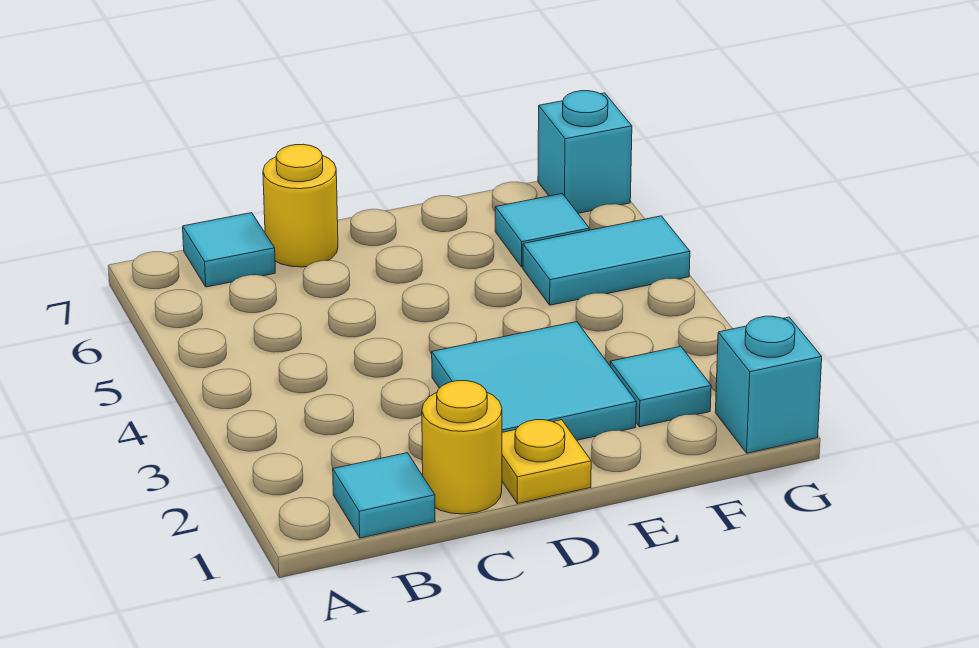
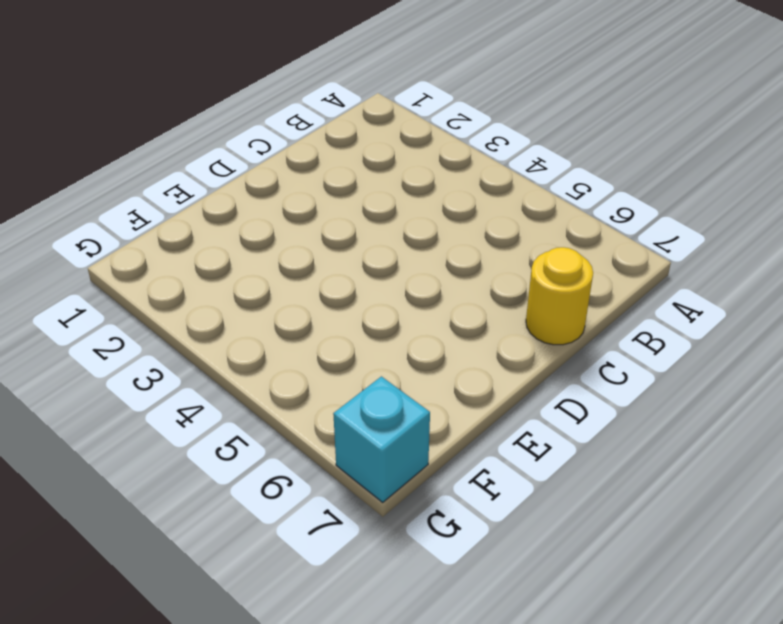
none -> cyan 1x1 tile [333,453,435,538]
none -> cyan 1x1 tile [183,213,275,287]

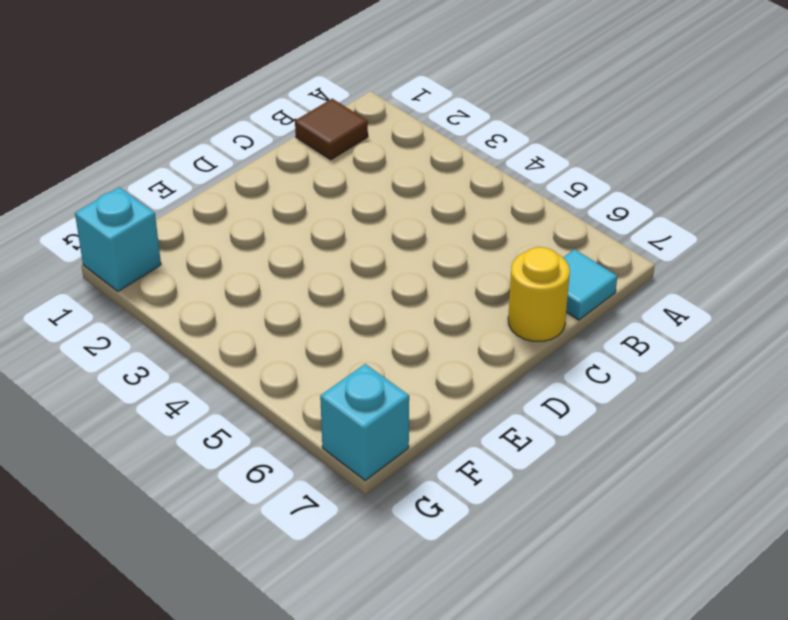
brown 1x1 tile [295,99,368,160] -> cyan 1x1 tile [333,453,435,538]
none -> yellow 1x1 round brick [422,381,502,514]
none -> yellow 1x1 plate [502,420,591,504]

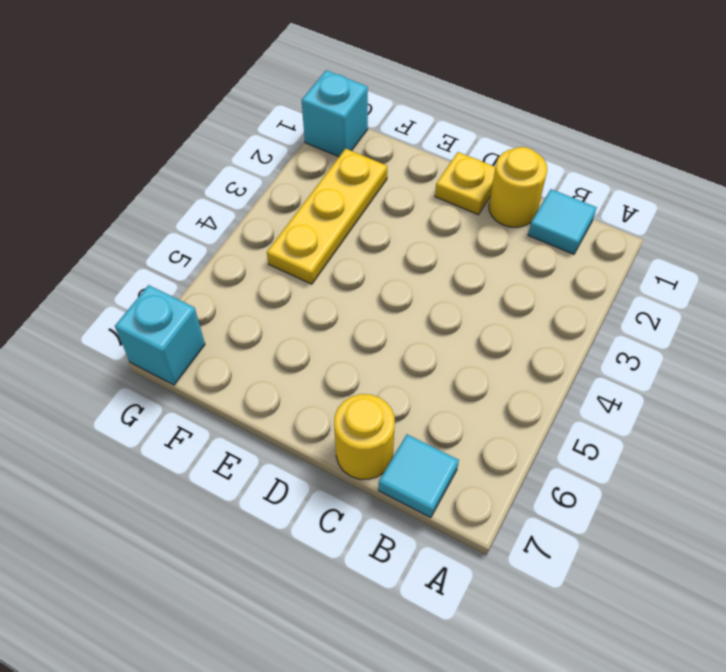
yellow 1x3 plate [267,149,387,284] -> cyan 1x1 tile [610,346,711,427]
none -> cyan 2x2 tile [432,322,636,440]
none -> cyan 1x2 tile [523,216,690,305]

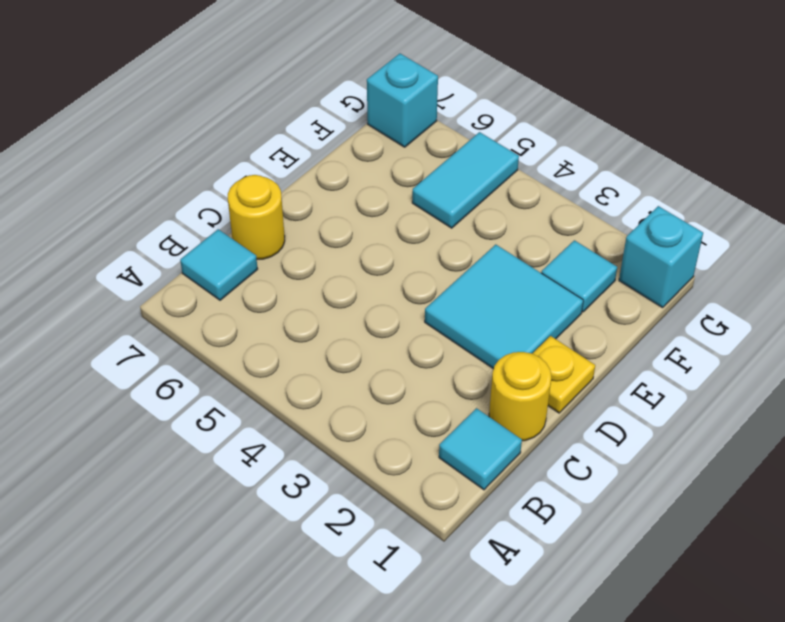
none -> cyan 1x1 tile [495,194,589,267]

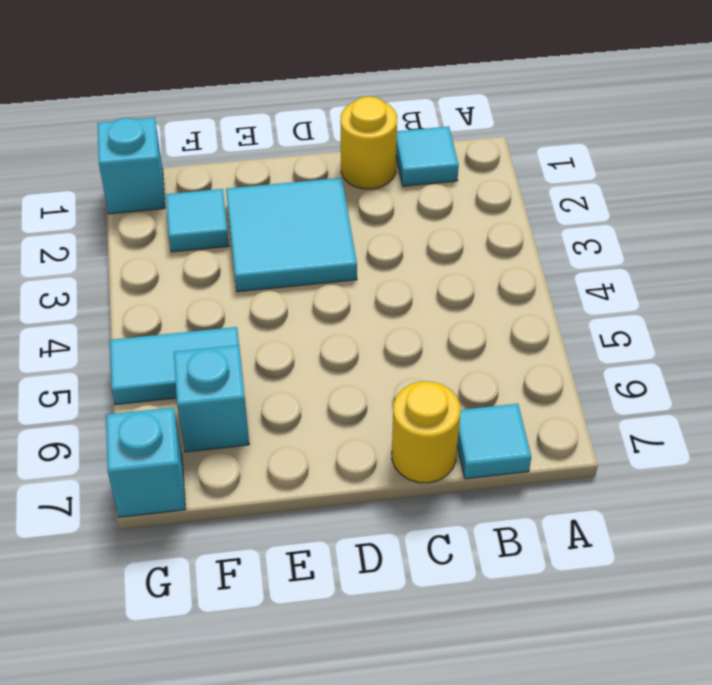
cyan 1x1 brick [174,345,249,452] -> cyan 1x1 tile [495,194,589,267]
none -> yellow 1x1 plate [502,420,591,504]

